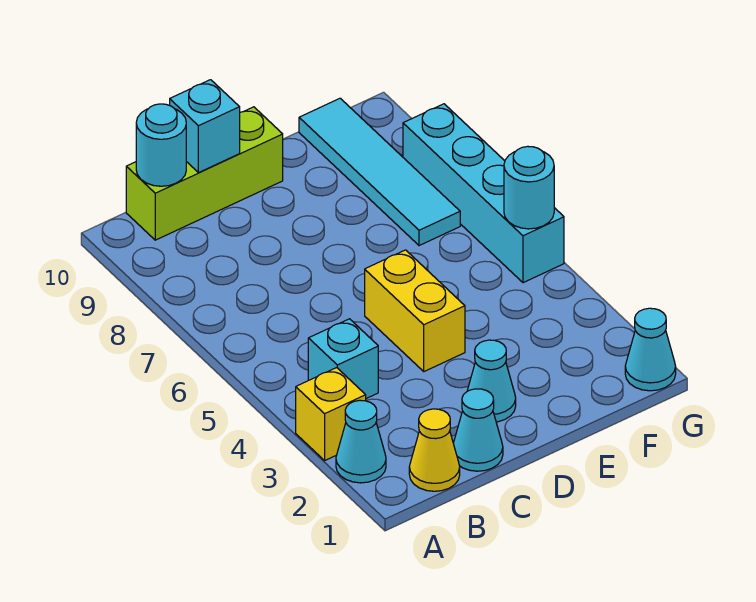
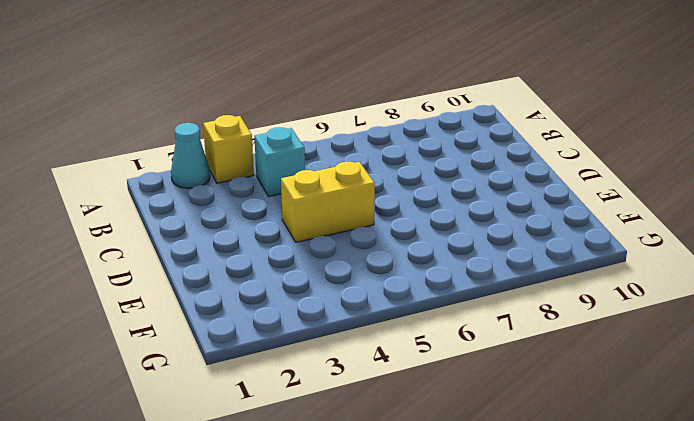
none -> yellow 1x1 cone [409,409,460,491]
none -> lime 1x3 brick [126,107,283,240]
none -> cyan 1x1 cone [453,389,503,471]

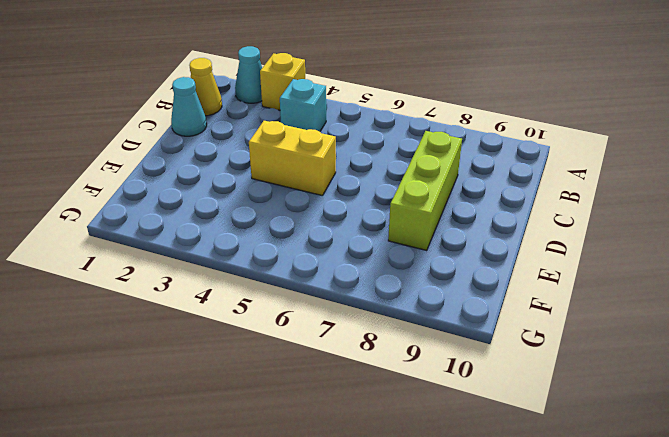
lime 1x3 brick [388,131,462,250] -> lime 1x3 brick moved to [126,107,283,240]
none -> cyan 1x1 cone [467,340,516,422]
none -> cyan 1x4 tile [299,98,460,246]
none -> cyan 1x1 cone [625,308,676,391]

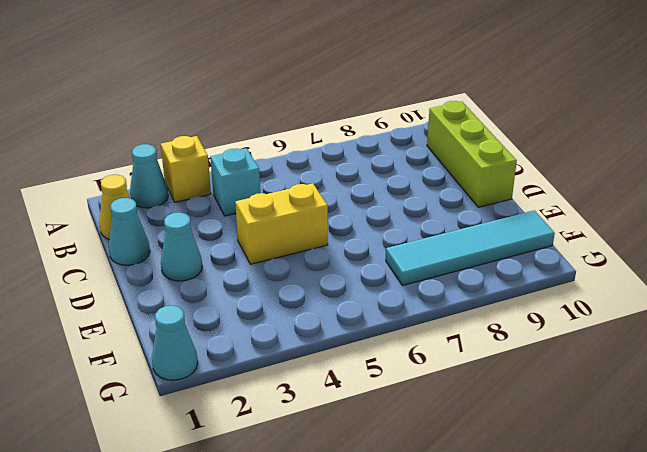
none -> cyan 1x4 brick [403,104,564,283]
none -> cyan 1x1 round brick [136,104,186,186]
none -> cyan 1x1 brick [170,80,240,173]

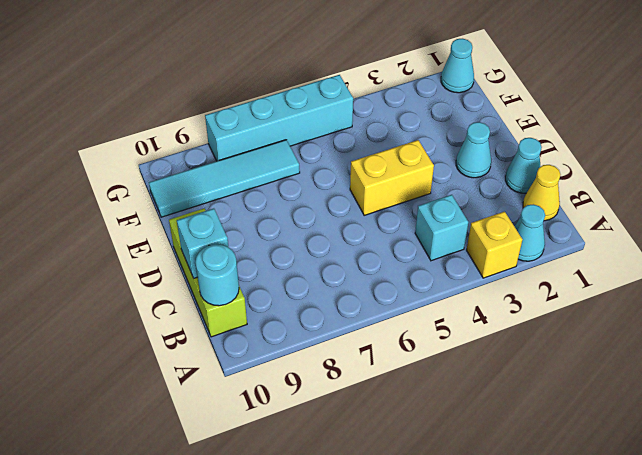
none -> cyan 1x1 round brick [504,146,554,229]

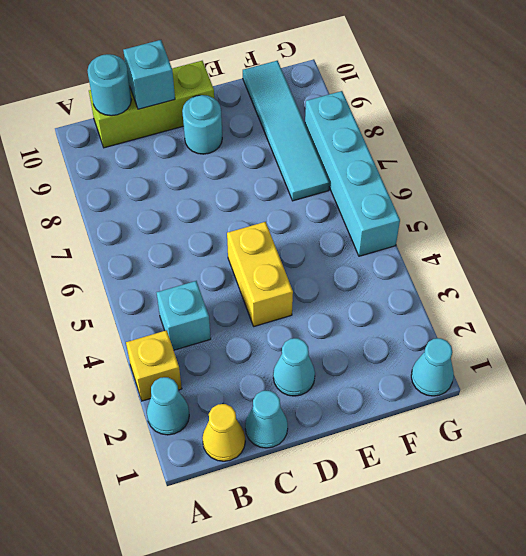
cyan 1x1 round brick [182,95,222,154] -> cyan 1x1 round brick moved to [504,146,554,229]

